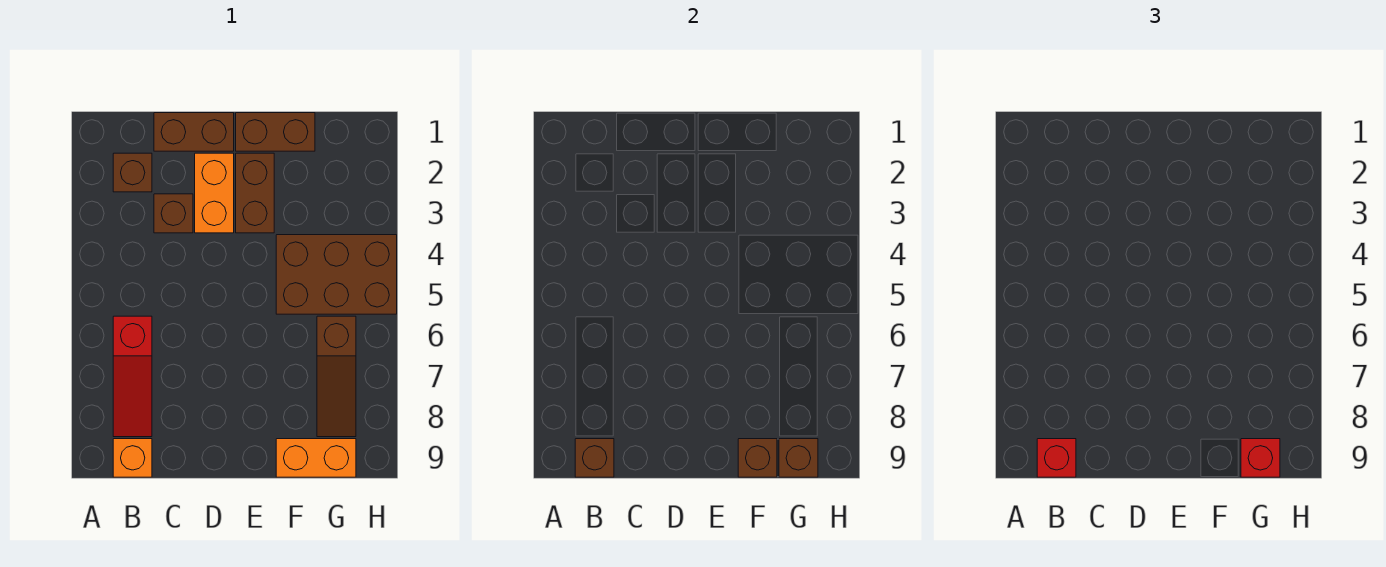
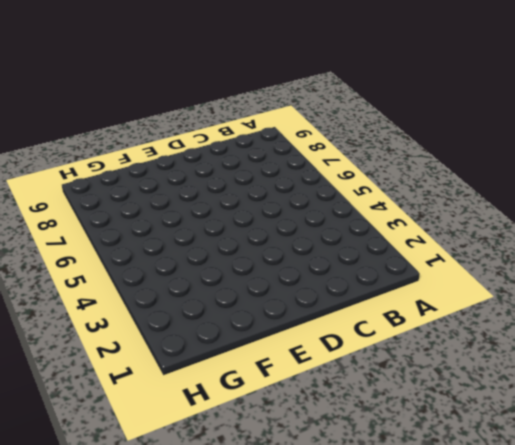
none -> brown 1x1 brick [113,153,152,192]
none -> red 1x3 slope [113,316,152,437]
none -> orange 1x1 brick [113,439,152,477]

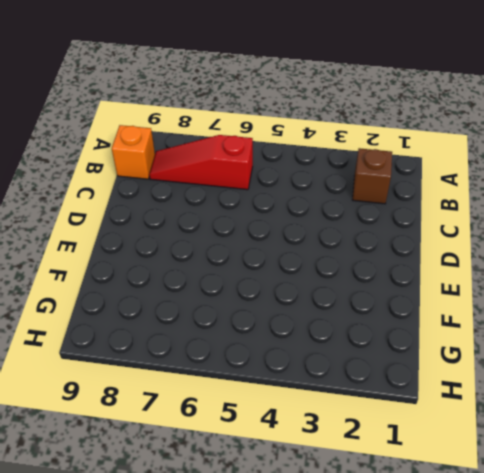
none -> brown 1x2 brick [154,113,234,151]
none -> brown 1x1 brick [154,194,193,233]
none -> orange 1x2 brick [195,153,234,233]

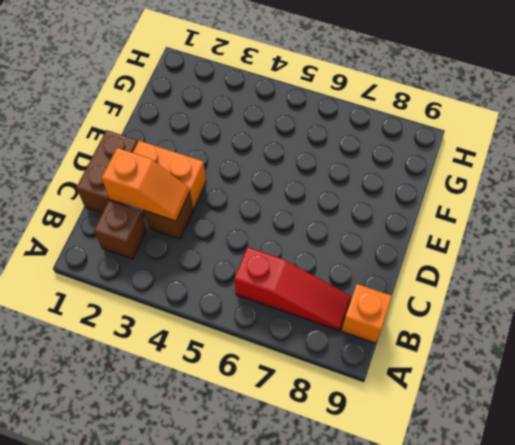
orange 1x2 slope [102,148,190,221] -> none
none -> brown 1x2 brick [236,113,315,151]
none -> brown 1x2 brick [236,153,274,233]
none -> brown 2x3 brick [276,235,397,314]

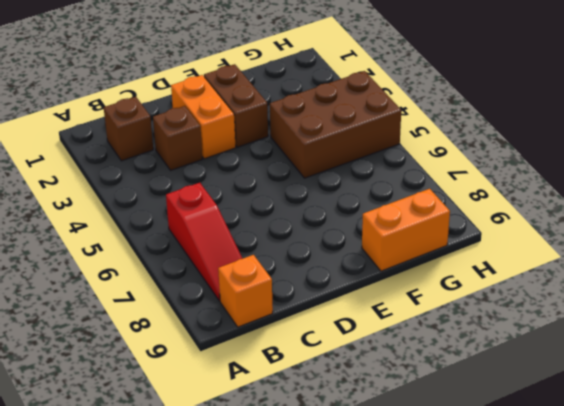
none -> brown 1x2 brick [154,113,234,151]
none -> brown 1x2 brick [236,113,315,151]
none -> brown 1x3 slope [317,316,356,437]

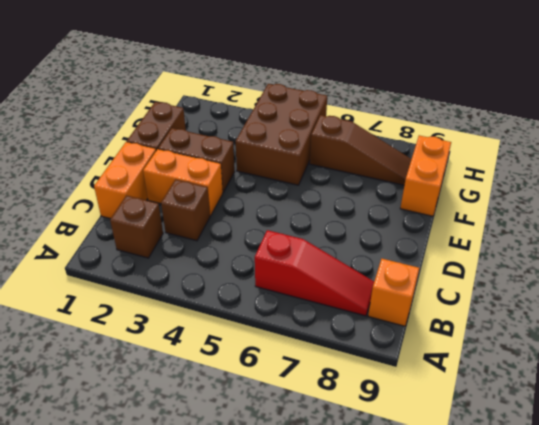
orange 1x2 brick [94,142,156,219] -> brown 1x2 brick [154,113,234,151]
none -> brown 1x1 brick [575,439,614,477]
none -> brown 1x1 brick [738,439,777,477]
none -> brown 1x1 brick [779,439,818,477]

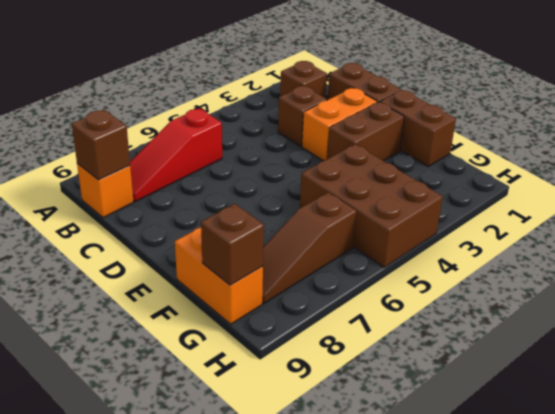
none -> brown 1x1 brick [738,439,777,477]
none -> red 1x1 brick [1037,439,1076,477]
none -> red 1x1 brick [1241,439,1280,477]

